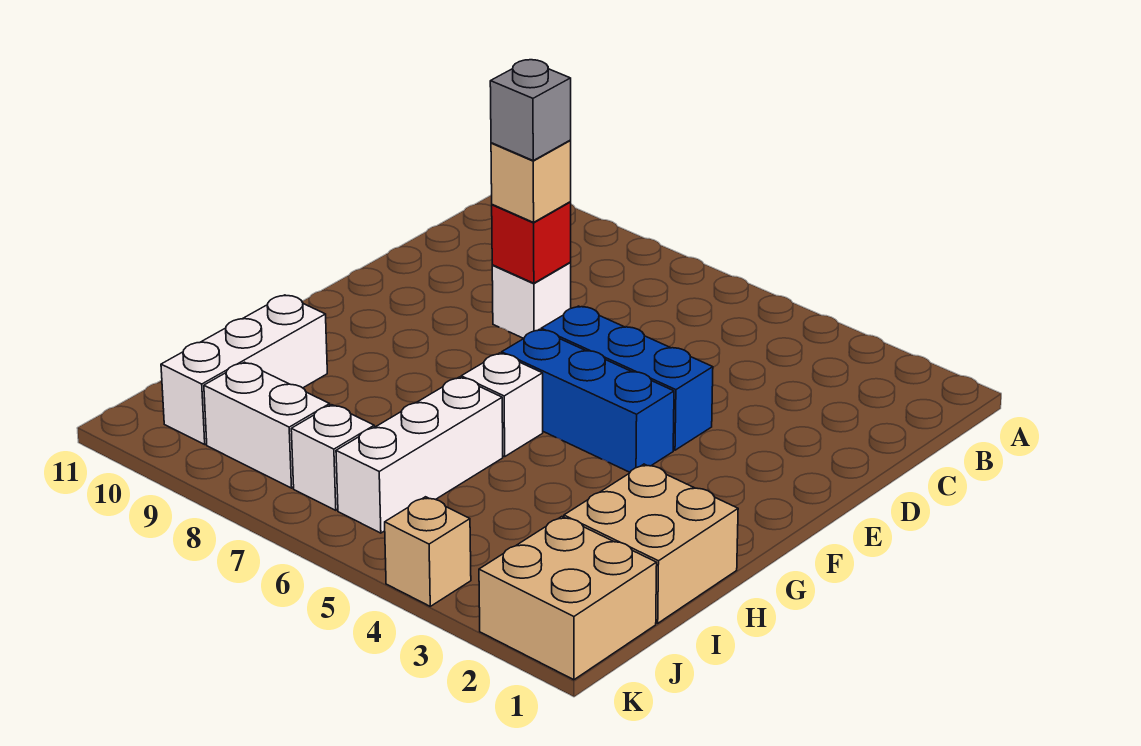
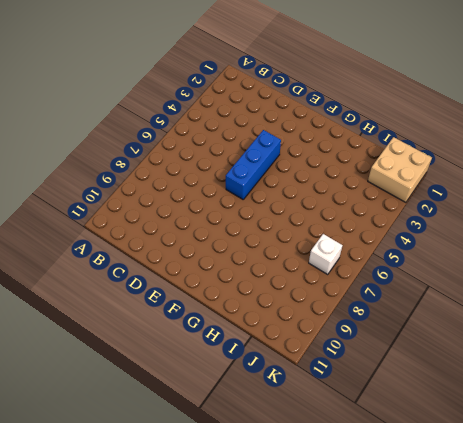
none -> white 1x1 brick [492,263,571,339]
none -> blue 1x3 brick [502,329,674,472]
none -> white 1x1 brick [461,353,543,457]

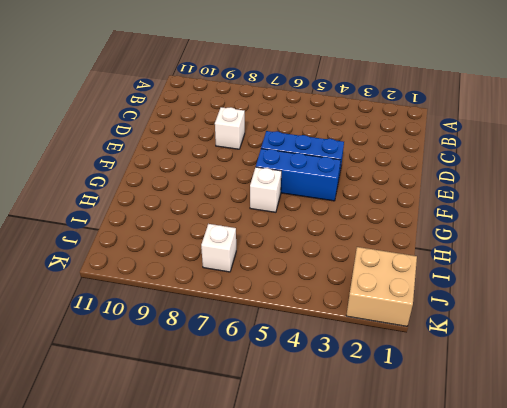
none -> tan 2x2 brick [564,464,738,623]
none -> white 1x3 brick [336,377,503,533]
none -> white 1x3 brick [161,295,327,444]

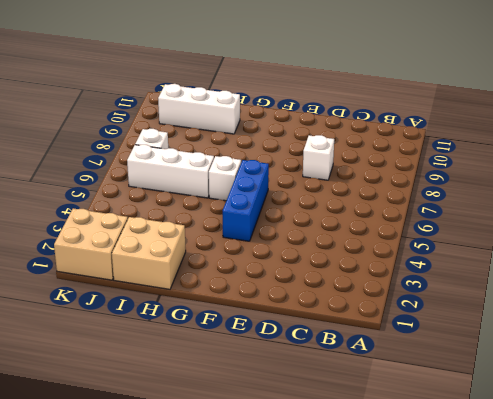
none -> blue 1x3 brick [541,306,713,450]
none -> white 1x2 brick [204,362,330,488]
none -> tan 1x1 brick [385,497,471,606]

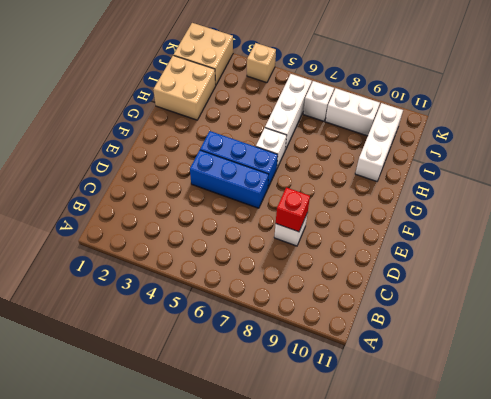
none -> tan 1x1 brick [491,141,571,222]
none -> grey 1x1 brick [490,60,571,160]

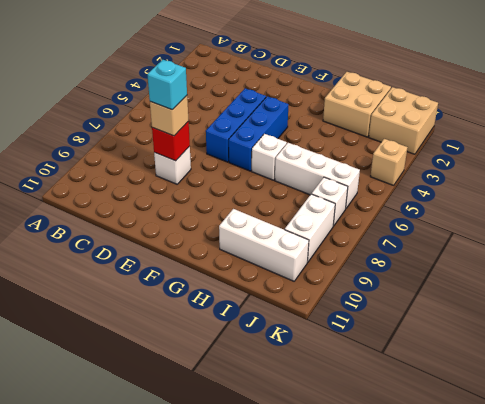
cyan 1x1 brick [147,60,187,110] -> grey 1x1 brick [490,60,571,160]

